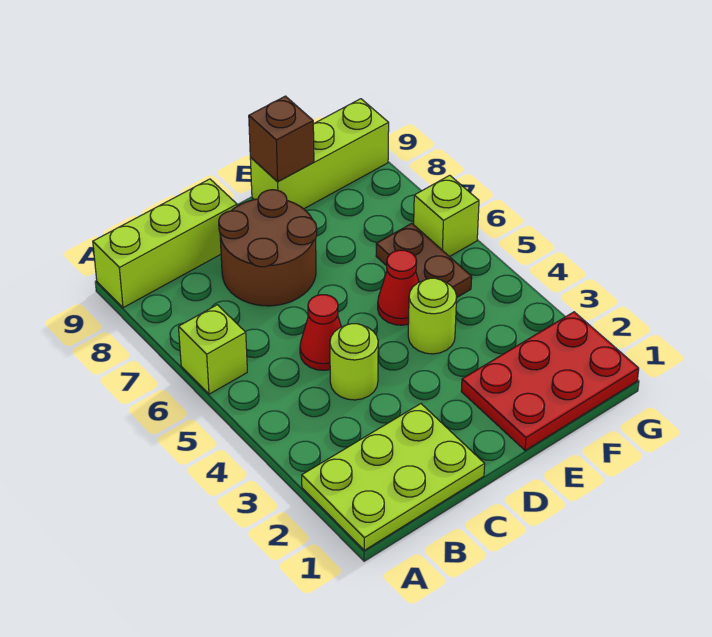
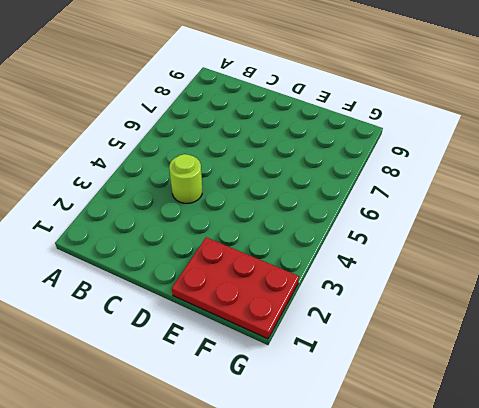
none -> lime 2x3 plate [302,404,485,550]
none -> lime 1x1 brick [179,305,247,394]
none -> lime 1x3 brick [93,179,237,308]

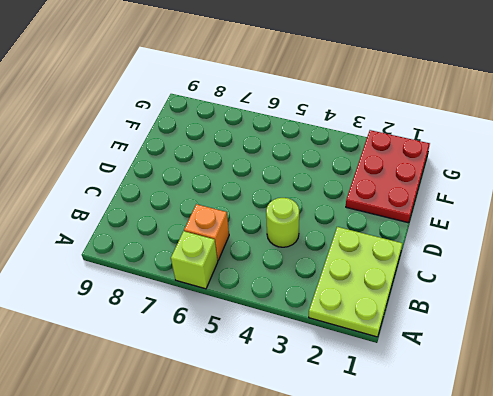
orange 1x1 brick [184,204,229,260] -> none
none -> lime 1x3 brick [93,179,237,308]
none -> red 1x1 cone [300,295,341,370]
none -> brown 2x2 round brick [219,190,317,306]

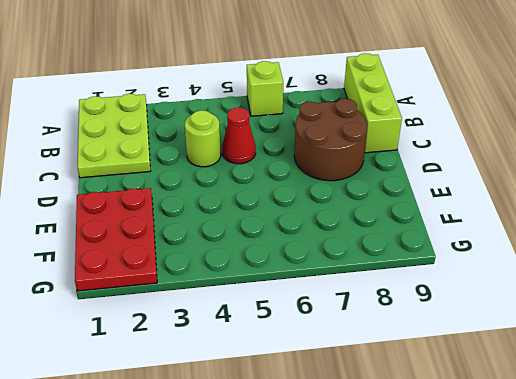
none -> lime 1x1 round brick [408,278,457,354]
none -> red 1x1 cone [378,250,419,325]
none -> lime 1x3 brick [250,99,389,209]

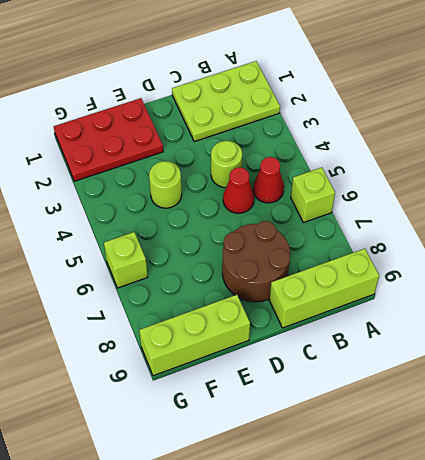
red 1x1 cone [253,157,284,203] -> red 1x1 cone moved to [378,250,419,325]
none -> brown 1x2 plate [376,224,472,297]
none -> brown 1x1 brick [249,96,314,182]

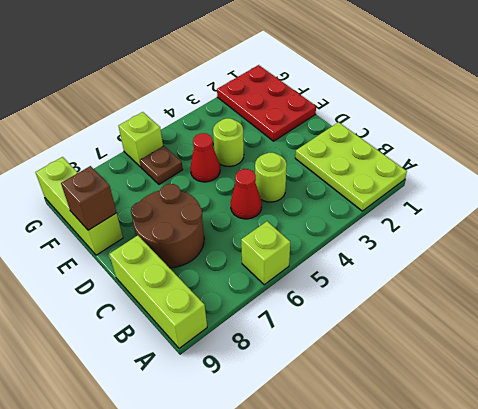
brown 1x1 plate [140,146,183,184] -> brown 1x2 plate [376,224,472,297]

